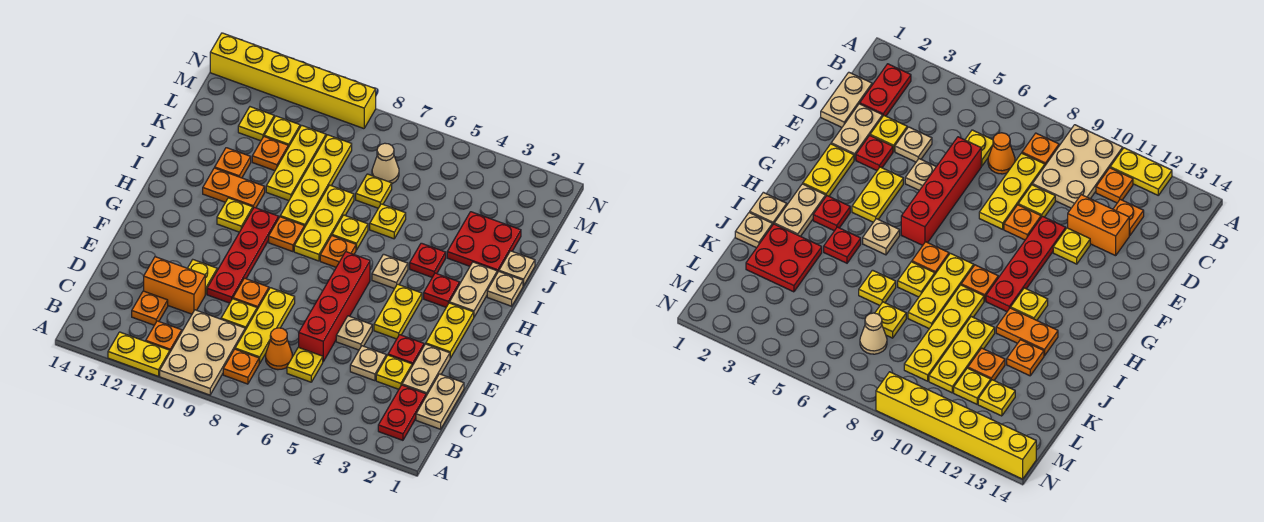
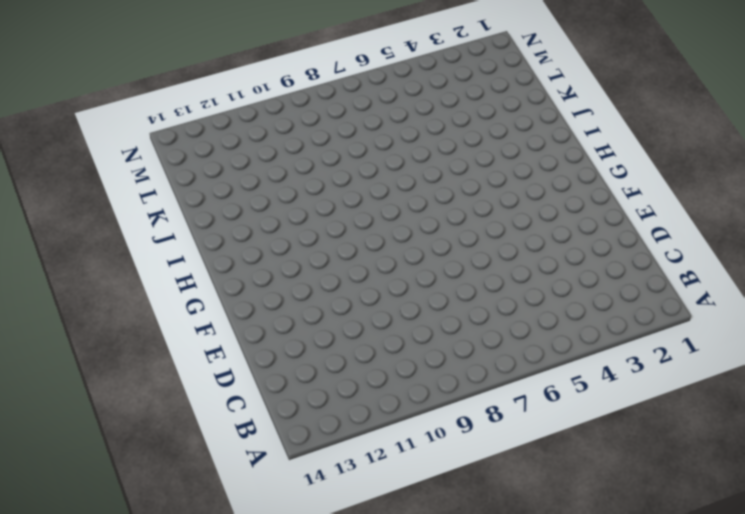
none -> tan 2x3 plate [160,310,245,395]
none -> yellow 1x2 plate [108,332,170,376]
none -> red 1x2 plate [378,385,426,440]
none -> orange 1x1 plate [223,349,260,384]

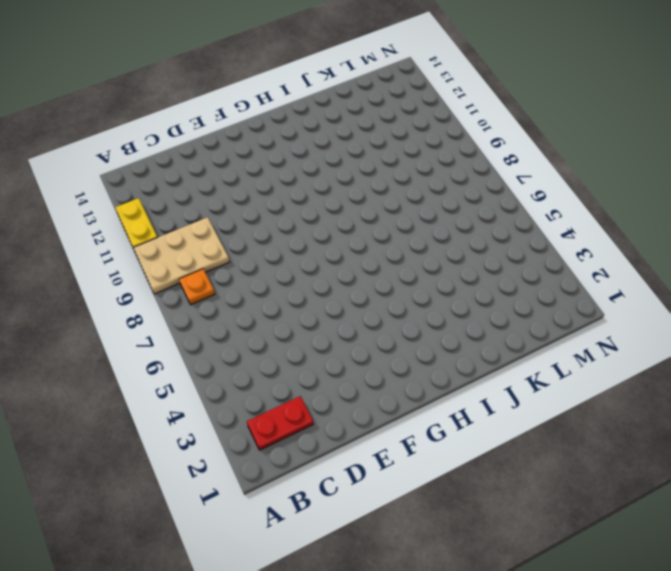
none -> orange 1x1 plate [146,321,182,351]
none -> tan 1x2 plate [416,374,464,429]
none -> yellow 1x1 plate [287,347,323,382]
none -> orange 1x1 cone [266,328,292,370]

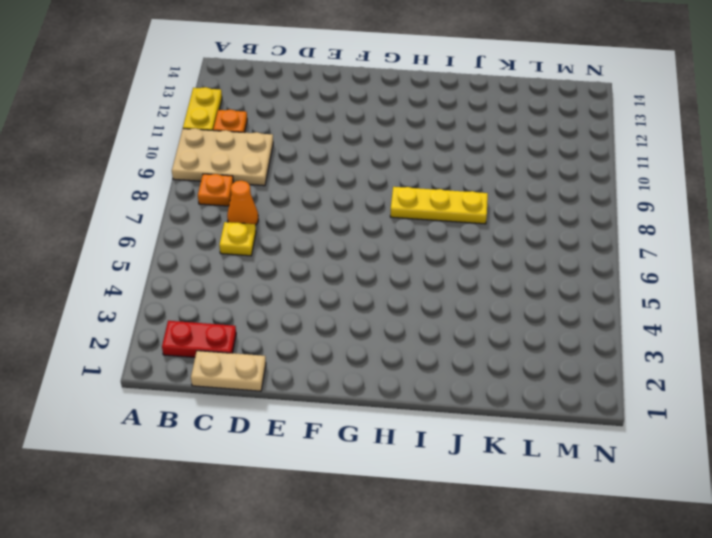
none -> yellow 1x3 plate [235,288,295,363]
none -> orange 1x1 plate [132,291,168,325]
none -> tan 1x2 plate [402,344,450,396]
none -> yellow 1x1 plate [376,355,412,389]

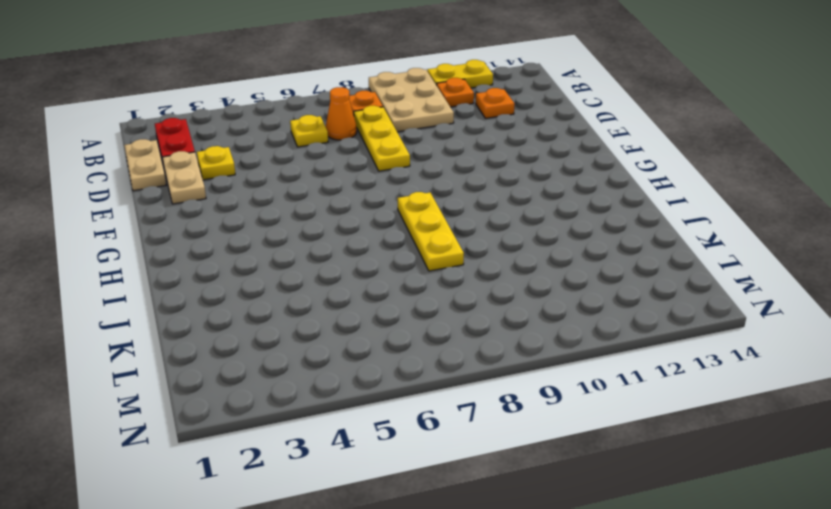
none -> tan 1x1 plate [350,346,386,381]
none -> red 1x4 brick [299,252,370,361]
none -> yellow 1x1 plate [221,299,257,330]
none -> orange 1x2 brick [144,257,205,314]

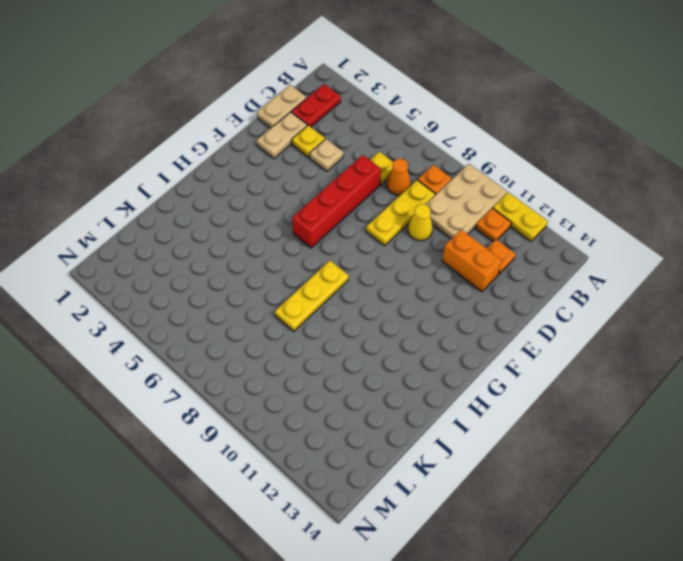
yellow 1x1 cone [408,204,433,241] -> yellow 1x1 plate [221,299,257,330]
none -> red 1x1 plate [388,335,424,366]
none -> tan 1x1 plate [336,316,372,350]
none -> orange 1x1 plate [233,278,269,309]
none -> red 1x4 plate [207,207,279,303]

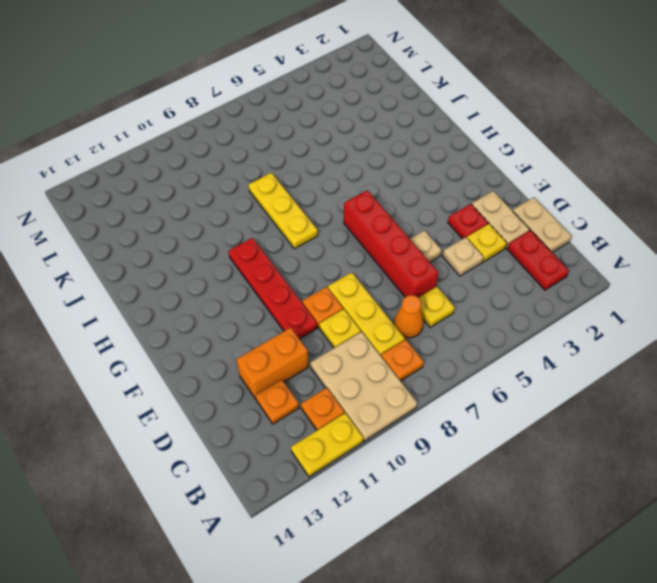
none -> yellow 1x1 plate [188,260,217,294]
none -> yellow 1x2 plate [426,303,474,358]
none -> yellow 1x2 plate [374,284,422,339]
none -> tan 1x2 plate [449,262,497,317]

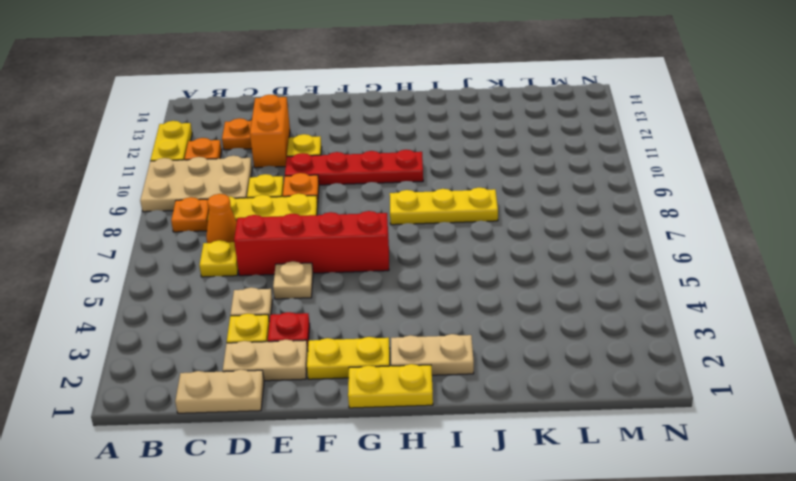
yellow 1x2 plate [348,364,433,408] -> yellow 1x2 plate moved to [374,284,422,339]
none -> red 1x2 plate [378,385,426,440]
none -> red 1x1 plate [424,273,460,307]
none -> tan 1x1 plate [372,254,408,289]
none -> orange 1x1 plate [320,236,356,267]

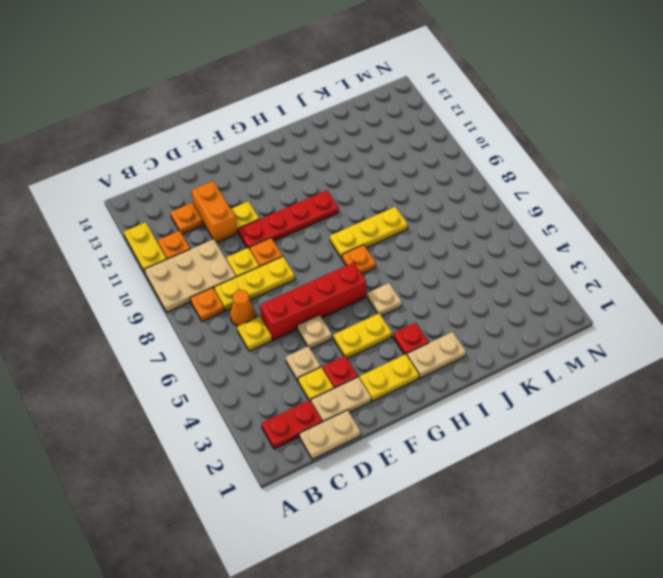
none -> orange 1x1 plate [269,217,304,252]
none -> yellow 1x1 plate [217,198,253,232]
none -> tan 1x1 plate [487,271,523,306]
none -> red 1x1 plate [410,243,446,277]

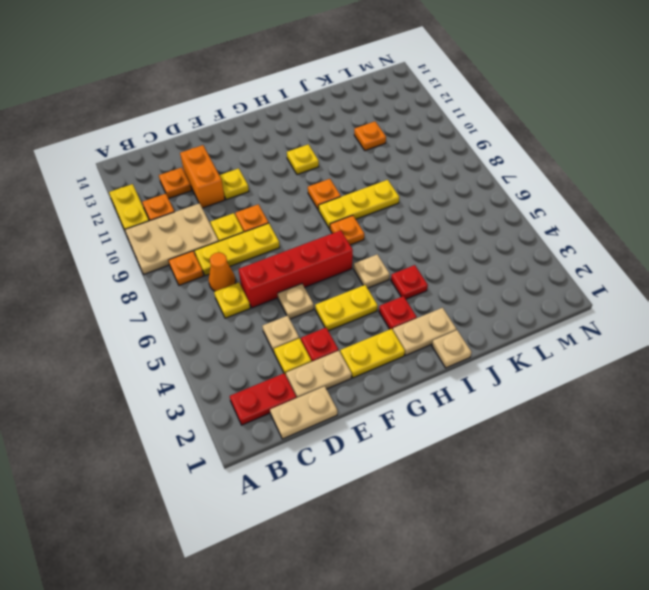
none -> red 1x4 plate [207,207,279,303]
none -> yellow 1x1 plate [332,215,368,250]
none -> yellow 1x4 plate [280,135,352,228]
none -> orange 1x2 plate [203,168,265,208]

